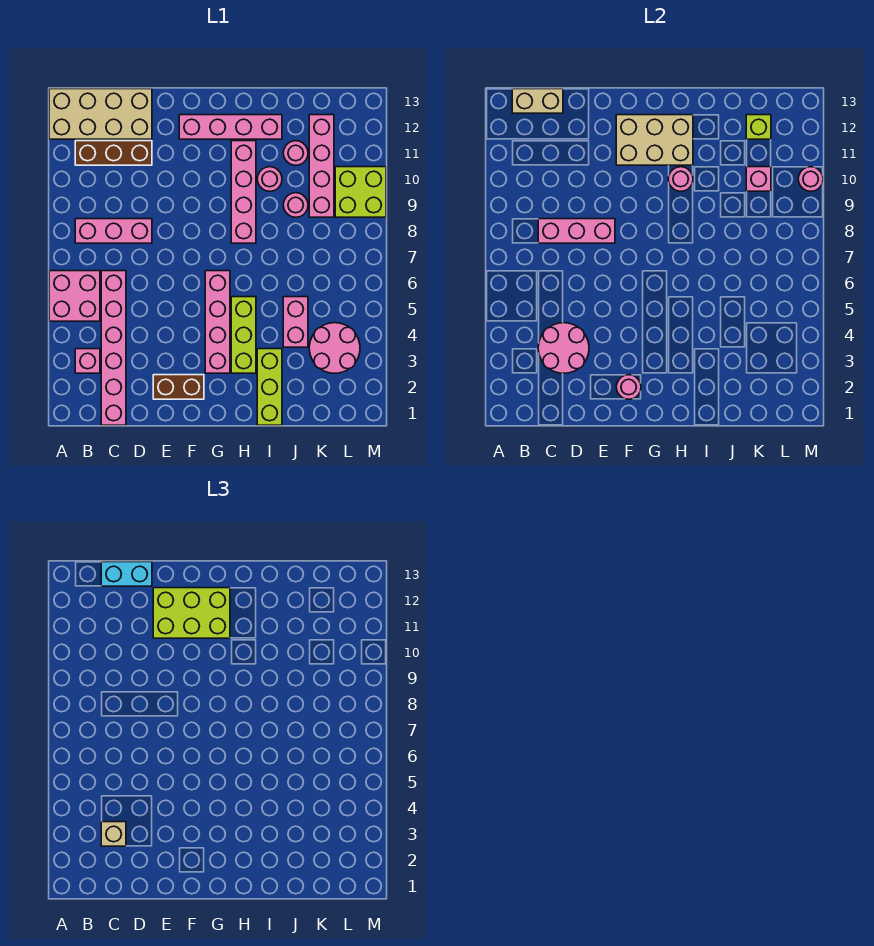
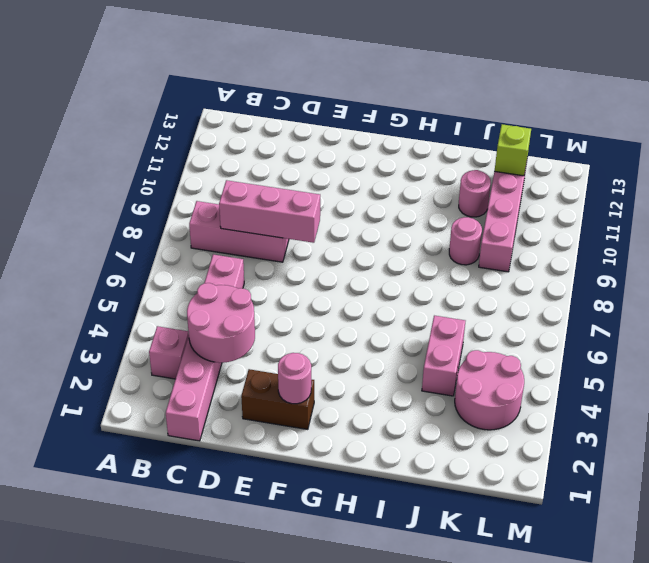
none -> pink 2x2 brick [49,271,100,321]
none -> tan 2x4 brick [49,89,152,139]
none -> brown 1x3 brick [75,141,152,165]
none -> pink 1x4 brick [179,115,282,139]

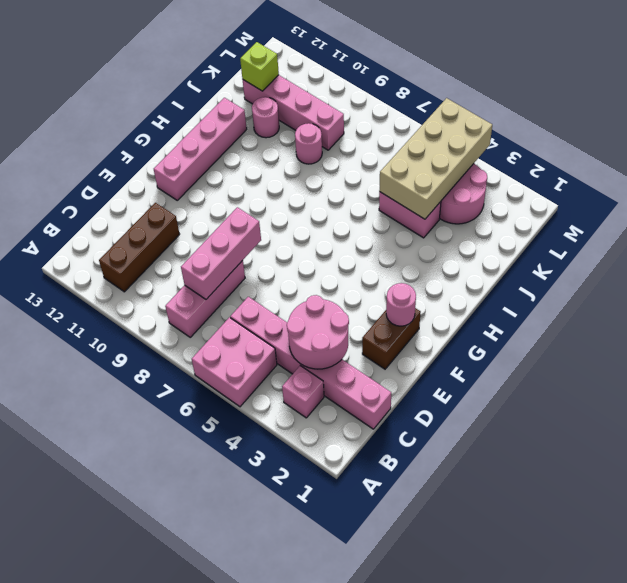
tan 2x4 brick [379,98,492,219] -> tan 2x4 brick moved to [49,89,152,139]
none -> pink 1x4 brick [205,271,230,373]
none -> lime 1x3 brick [231,297,256,373]
none -> pink 1x4 brick [231,141,256,243]
none -> lime 1x3 brick [257,349,282,425]

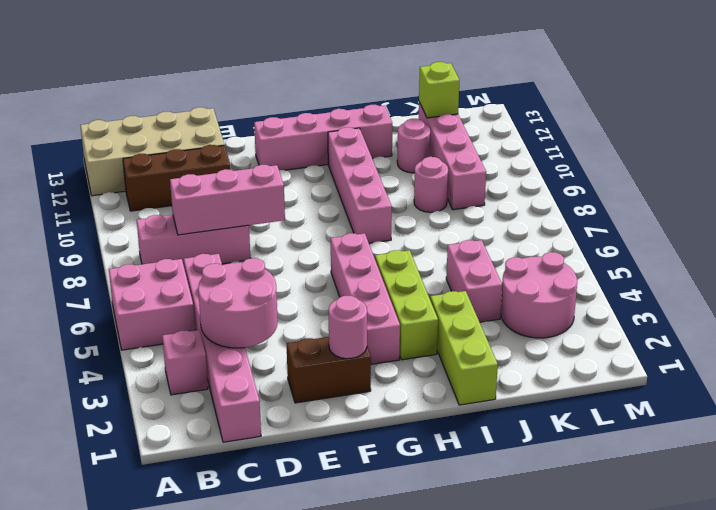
none -> pink 1x1 round brick [257,167,282,191]
none -> lime 2x2 brick [335,167,386,217]
none -> tan 1x2 brick [512,89,563,113]
none -> tan 2x3 brick [616,115,693,165]

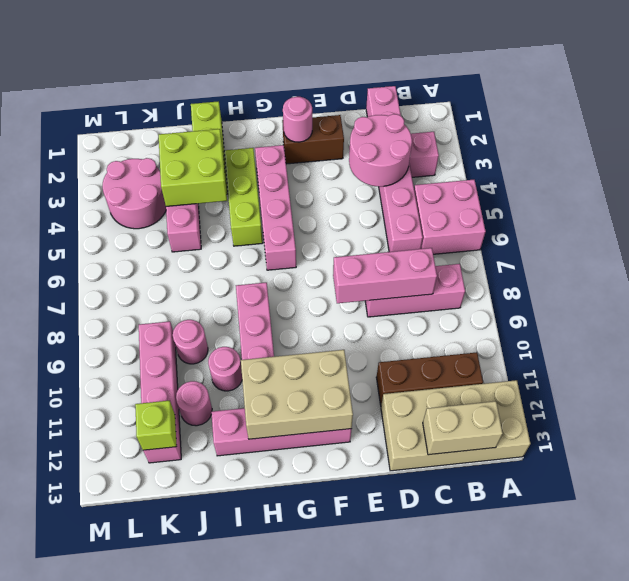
lime 2x2 brick [158,129,227,206] -> lime 2x2 brick moved to [335,167,386,217]
none -> pink 1x1 round brick [668,167,693,191]
none -> pink 1x1 brick [746,167,771,191]
none -> pink 1x1 round brick [798,167,823,191]
none -> tan 1x1 brick [101,822,126,846]

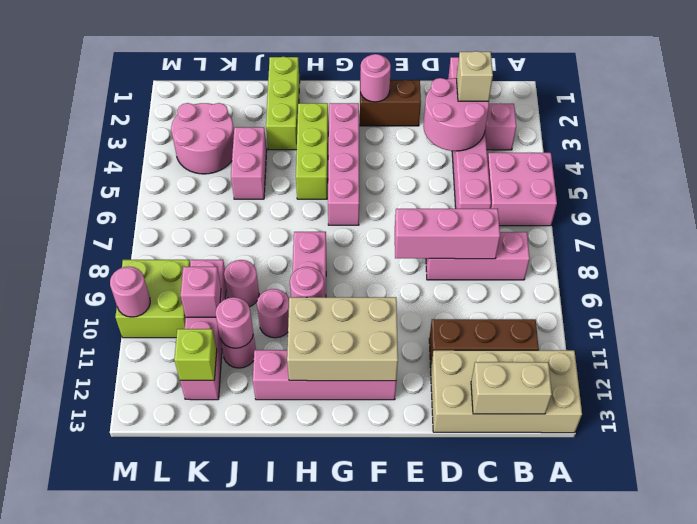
pink 1x1 round brick [216,297,253,348] -> none
none -> cyan 1x2 brick [101,562,152,586]
none -> lime 2x3 brick [153,588,230,638]

